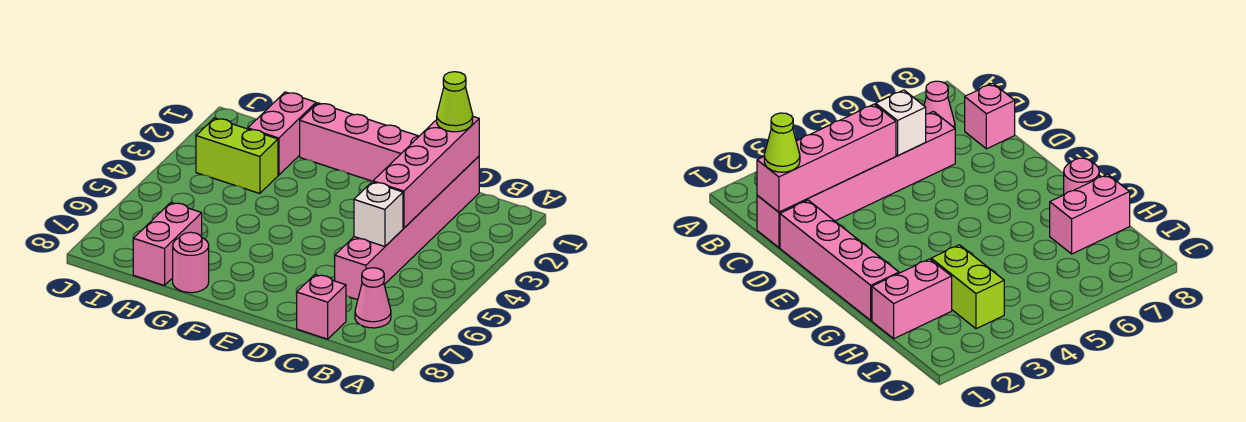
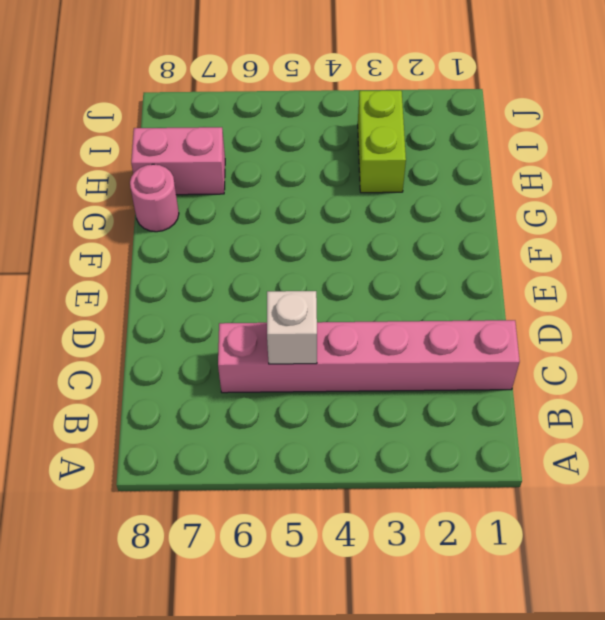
none -> pink 1x1 cone [355,268,391,328]
none -> pink 1x1 brick [297,275,346,339]

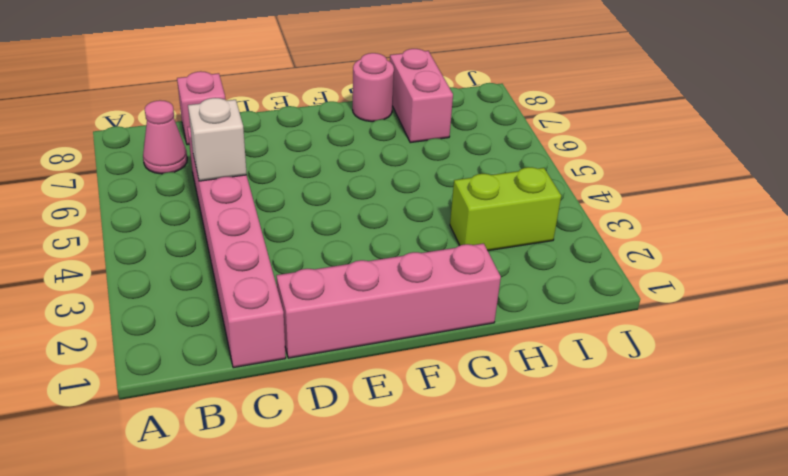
none -> pink 1x2 brick [248,92,316,175]
none -> pink 1x4 brick [373,117,479,228]

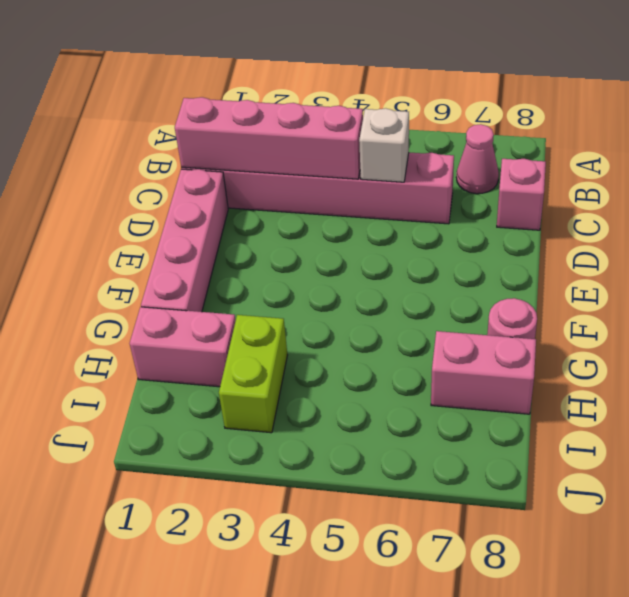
none -> lime 1x1 cone [437,72,473,132]

